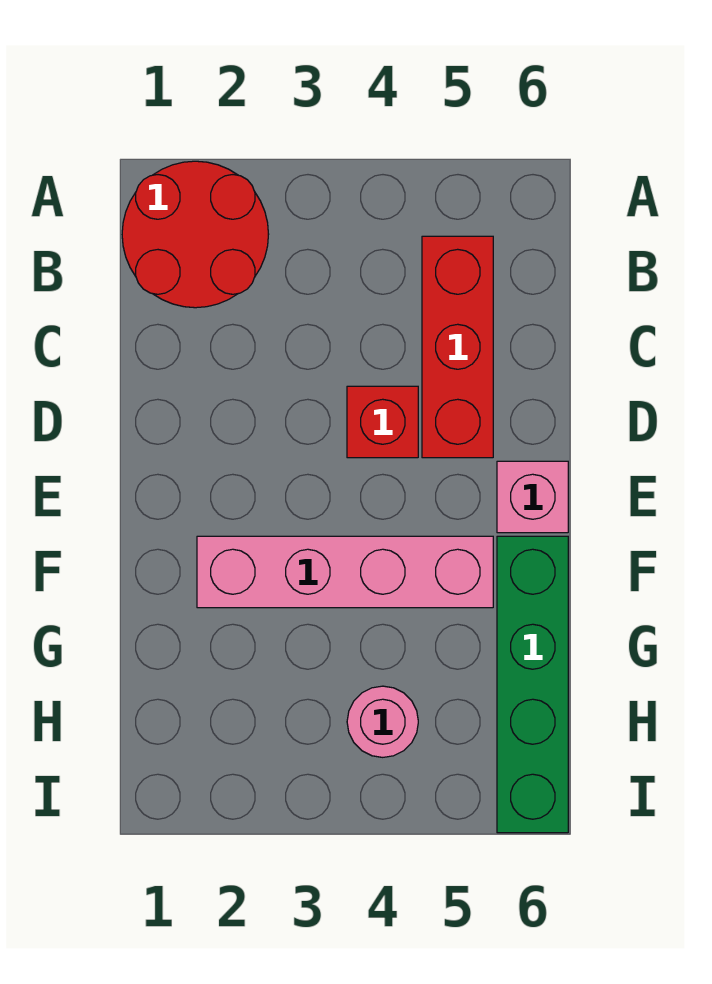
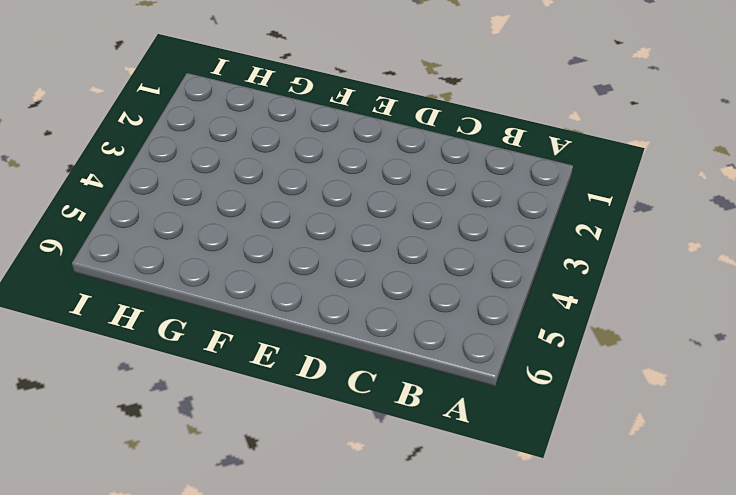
none -> red 2x2 round brick [122,161,269,308]
none -> red 1x3 brick [422,236,493,458]

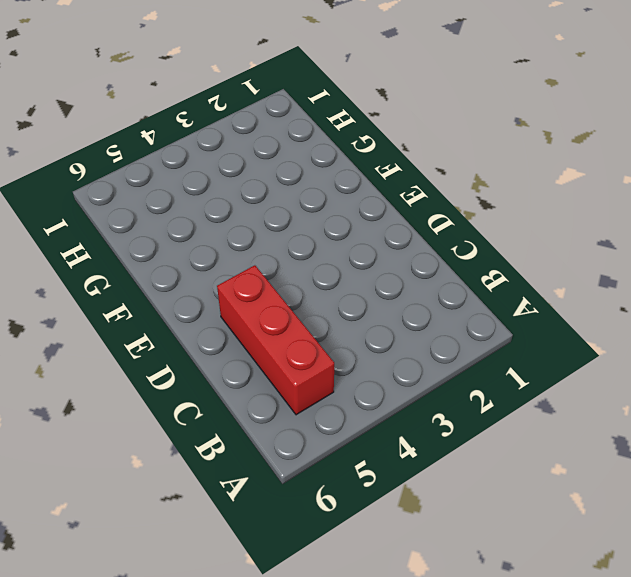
none -> red 2x2 round brick [122,161,269,308]
none -> red 1x1 brick [347,386,418,458]

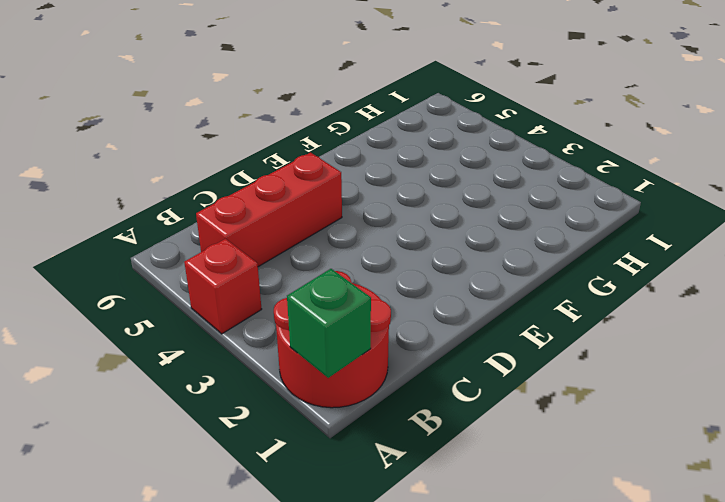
green 1x1 brick [287,269,371,378] -> none
red 1x1 brick [184,239,262,334] -> red 1x1 brick moved to [347,386,418,458]
none -> pink 1x1 brick [497,461,568,533]
none -> pink 1x4 brick [197,536,493,608]

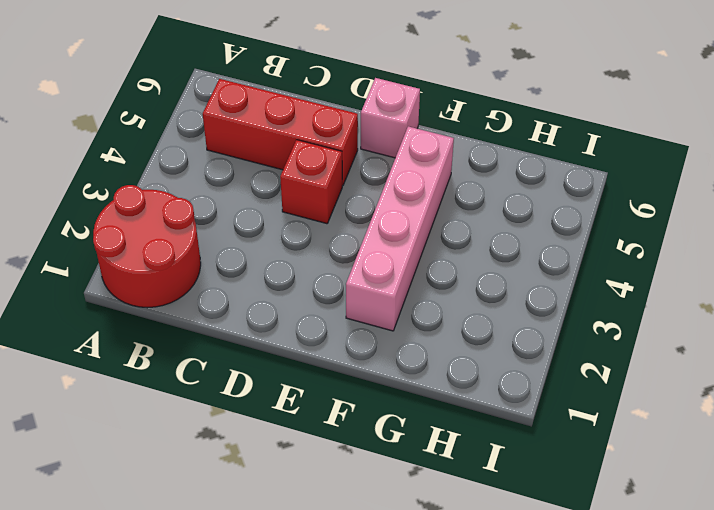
none -> green 1x4 brick [497,536,568,833]
none -> pink 1x1 round brick [347,686,418,757]

